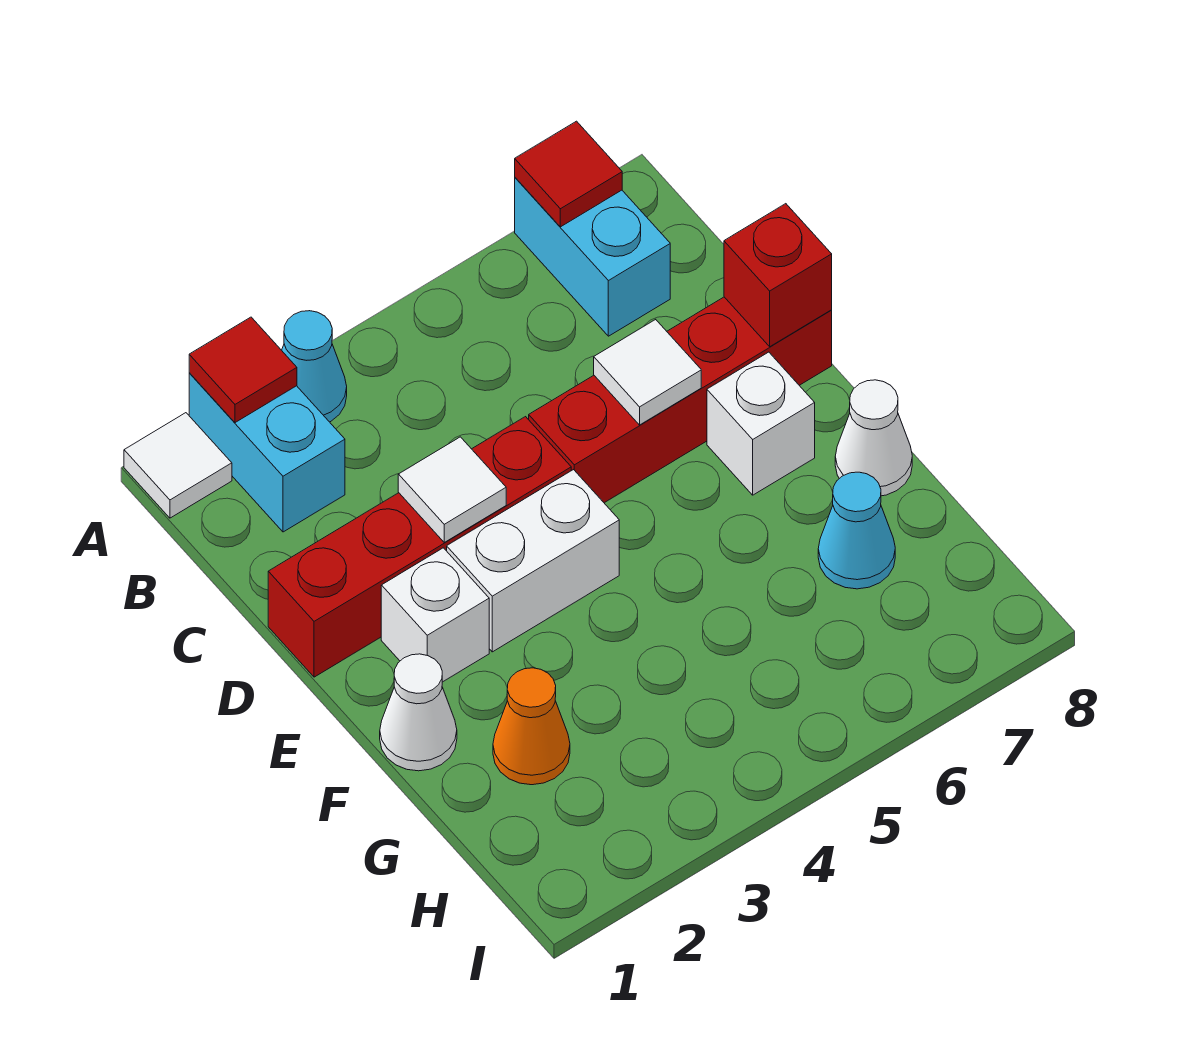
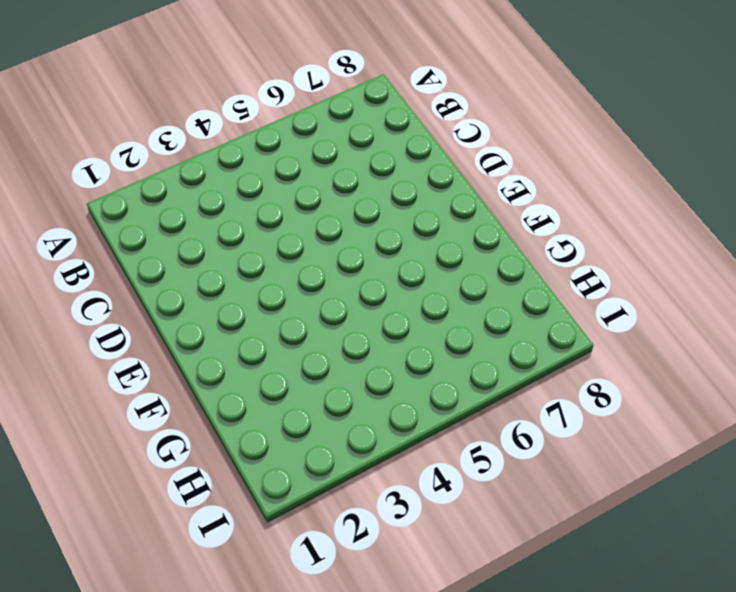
none -> white 1x1 tile [124,413,232,518]
none -> cyan 1x2 brick [189,373,345,532]
none -> cyan 1x1 cone [282,311,347,422]

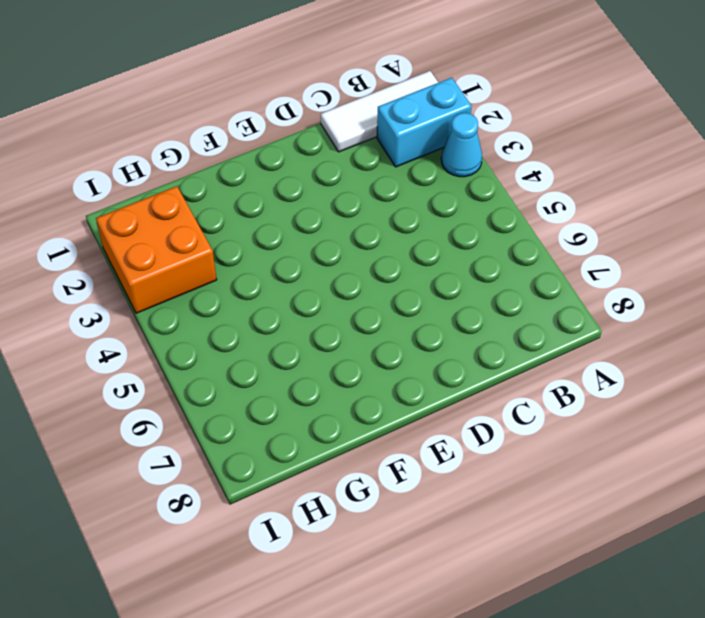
white 1x3 tile [321,71,439,152] -> white 1x1 tile [124,413,232,518]
orange 2x2 brick [96,186,217,313] -> none
none -> cyan 1x2 brick [515,178,670,336]
none -> red 1x4 brick [268,417,571,677]
none -> red 1x4 brick [529,297,832,503]

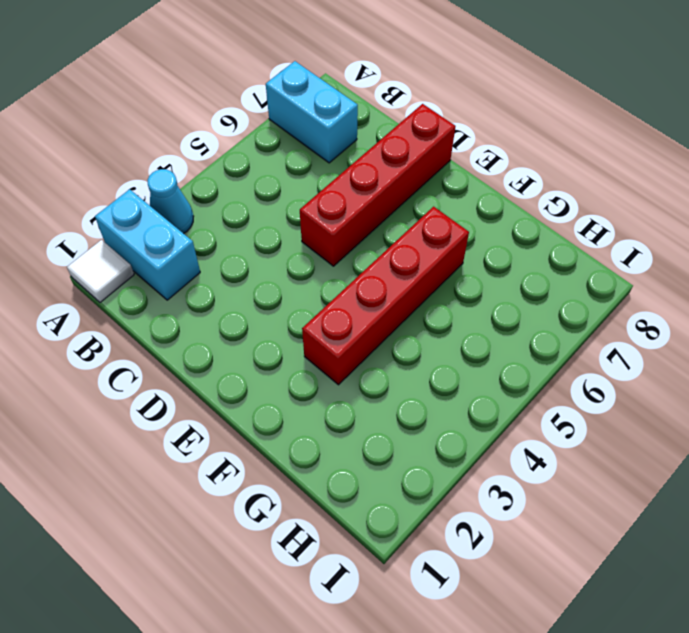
red 1x4 brick [302,207,469,385] -> red 1x4 brick moved to [268,417,571,677]
none -> white 1x1 brick [381,548,489,682]
none -> white 1x2 brick [447,470,619,652]
none -> white 1x1 brick [707,352,815,495]

